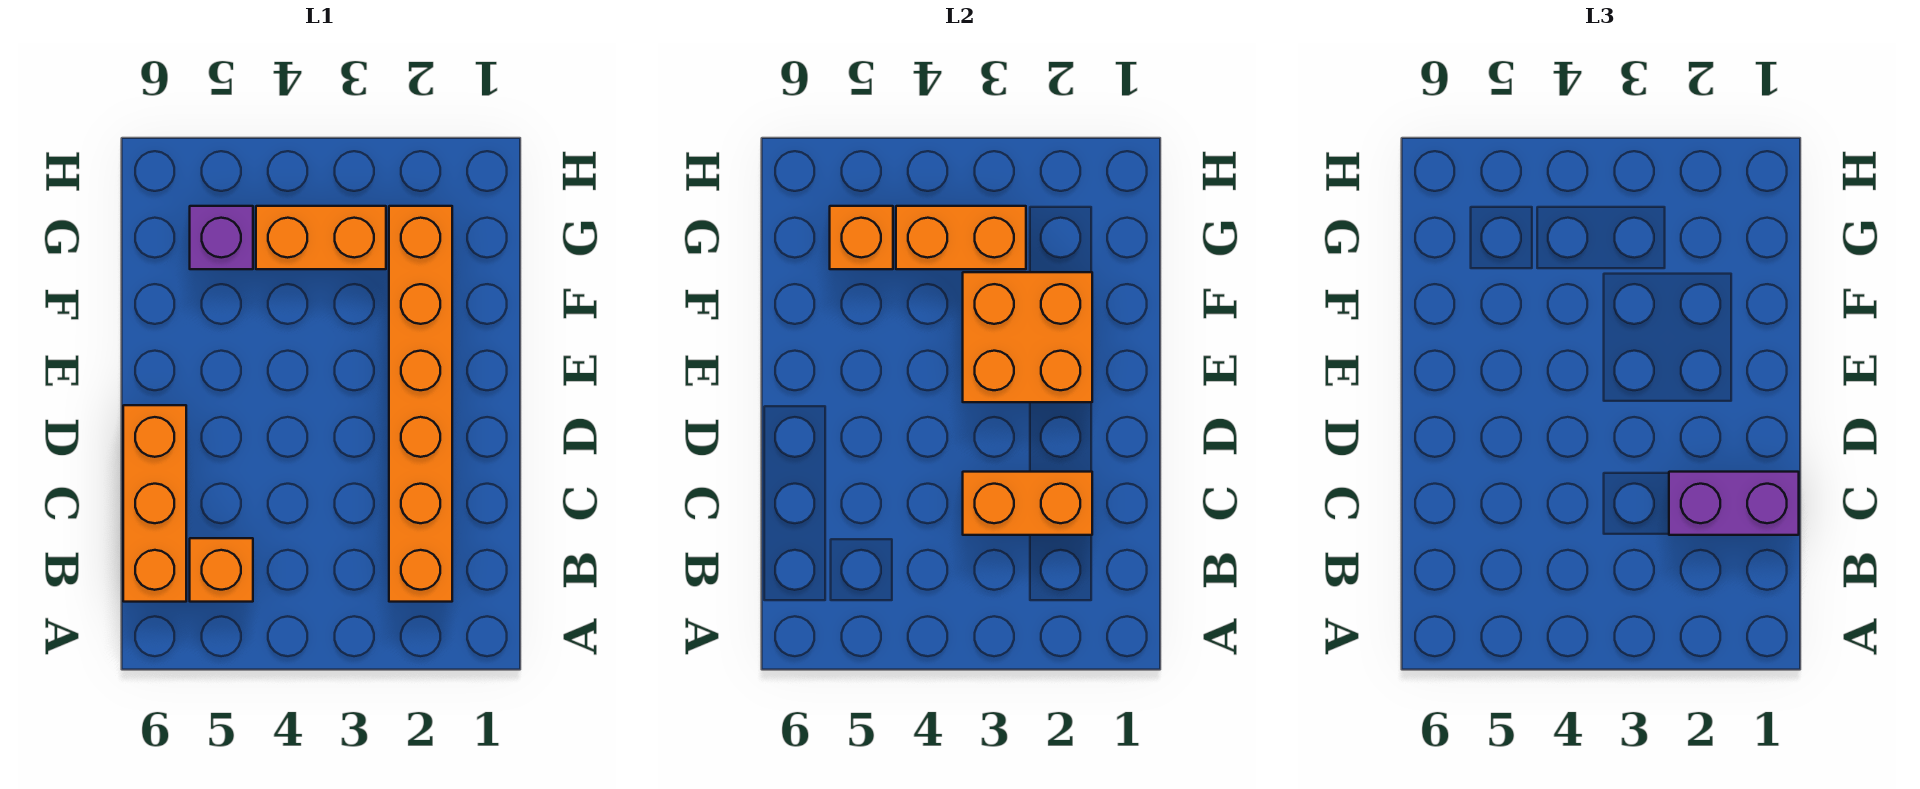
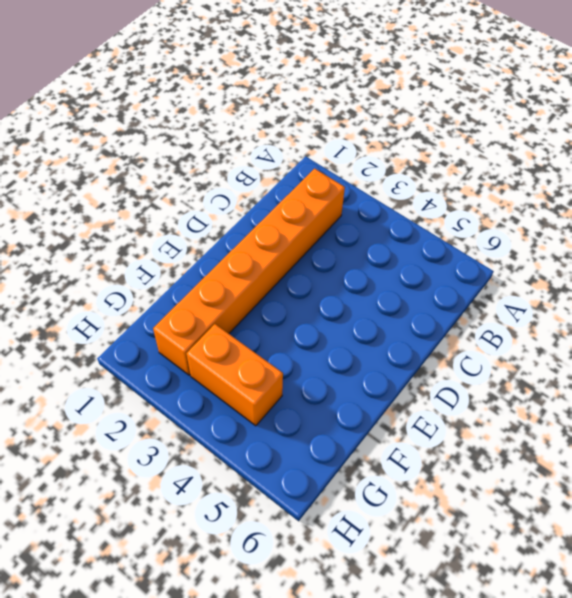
none -> orange 1x1 brick [190,538,253,602]
none -> orange 1x3 brick [123,405,186,602]

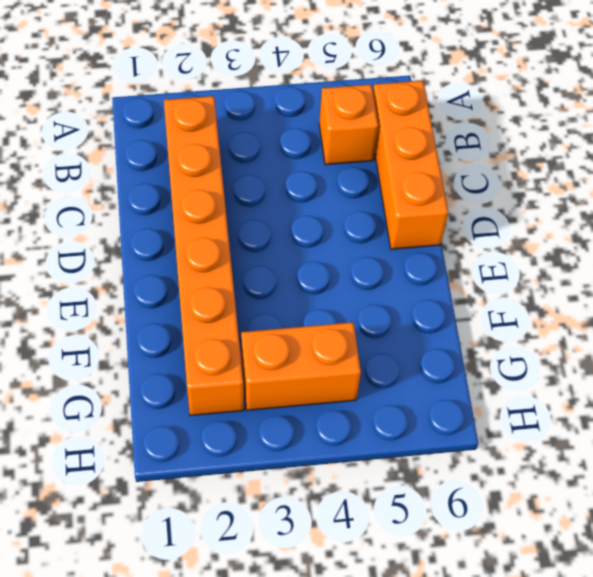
none -> purple 1x1 brick [190,206,253,269]
none -> orange 1x2 brick [963,472,1092,535]

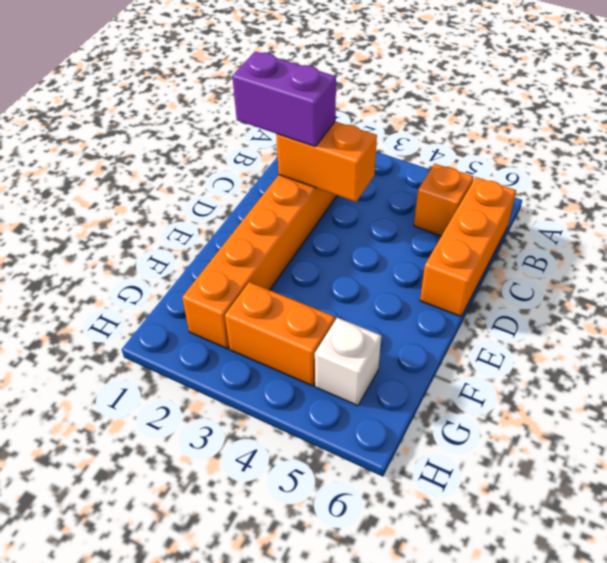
white 1x1 brick [315,318,381,406] -> purple 1x1 brick [190,206,253,269]
none -> orange 2x2 brick [963,272,1092,402]
none -> orange 1x2 brick [896,206,1026,269]

